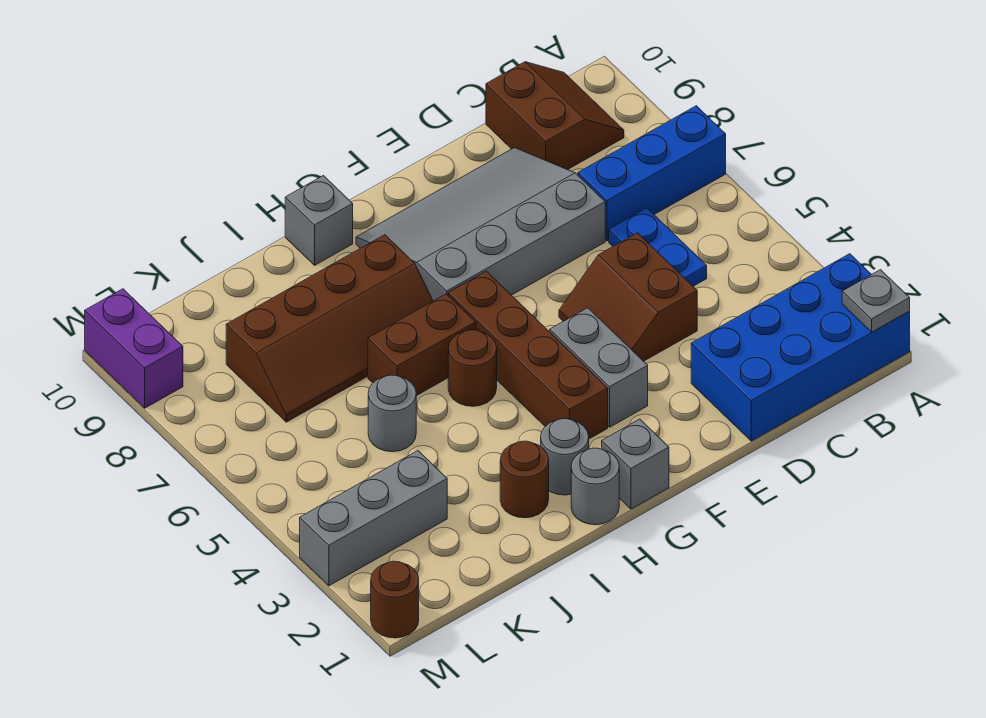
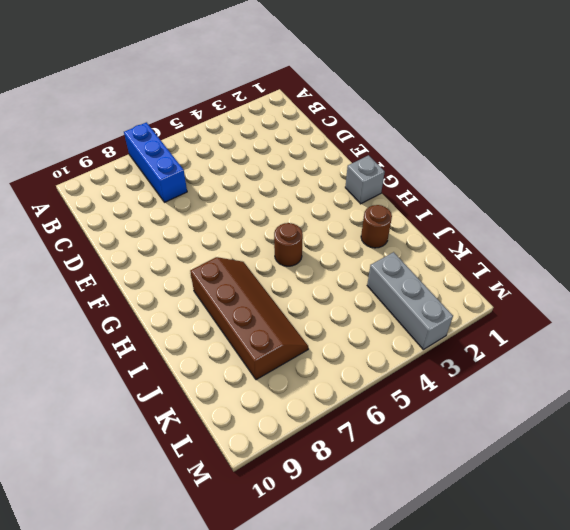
none -> blue 2x4 brick [691,254,910,441]
none -> brown 2x2 slope [486,62,624,170]
none -> blue 1x2 plate [609,208,707,286]

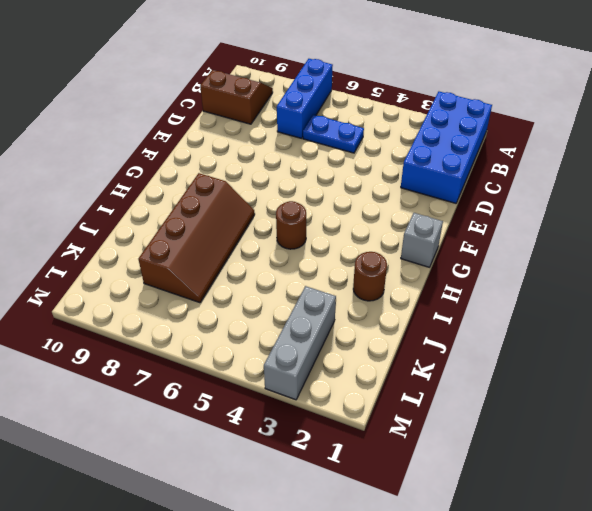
none -> brown 2x2 slope [559,233,697,361]
none -> grey 3x4 slope [356,148,605,301]
none -> grey 1x2 brick [550,308,648,427]

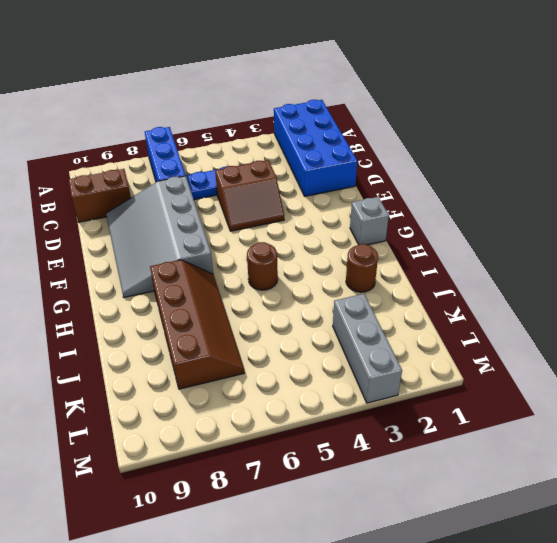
none -> grey 1x2 brick [550,308,648,427]
none -> brown 1x4 brick [448,271,608,439]
none -> grey 1x1 round brick [571,448,619,525]

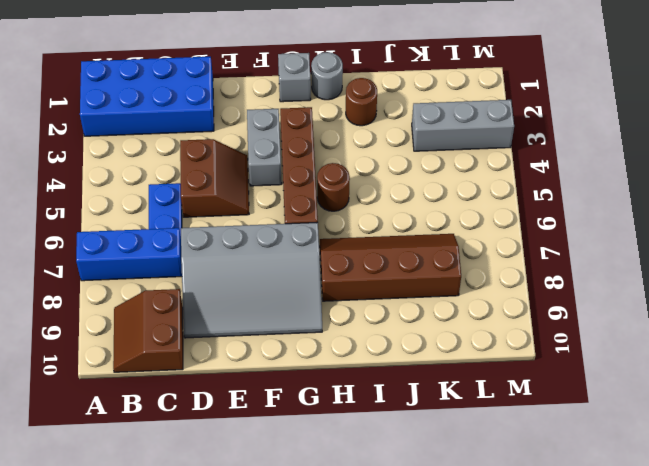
none -> grey 1x1 round brick [541,419,589,495]
none -> brown 1x2 brick [368,294,476,396]
none -> grey 1x1 brick [285,176,353,265]

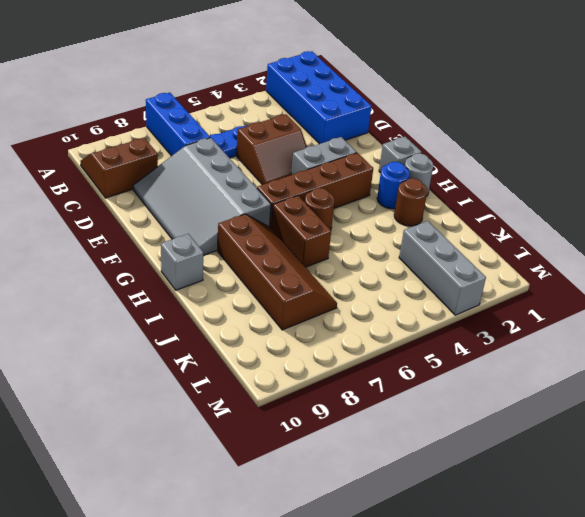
blue 1x1 round brick [377,162,410,209] -> grey 1x1 round brick [541,419,589,495]
none -> grey 1x1 round brick [368,375,416,452]
none -> brown 1x1 round brick [371,561,419,638]
none -> purple 1x2 brick [85,289,183,408]

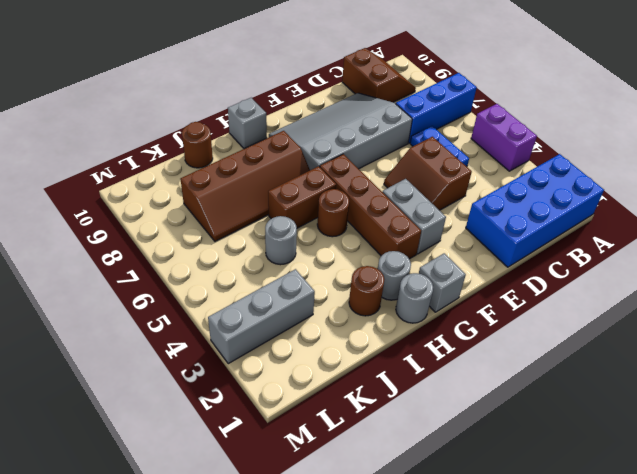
purple 1x2 brick [471,104,537,171] -> purple 1x2 brick moved to [85,289,183,408]
brown 1x1 round brick [182,122,213,168] -> brown 1x1 round brick moved to [371,561,419,638]
none -> grey 1x1 plate [842,270,910,332]

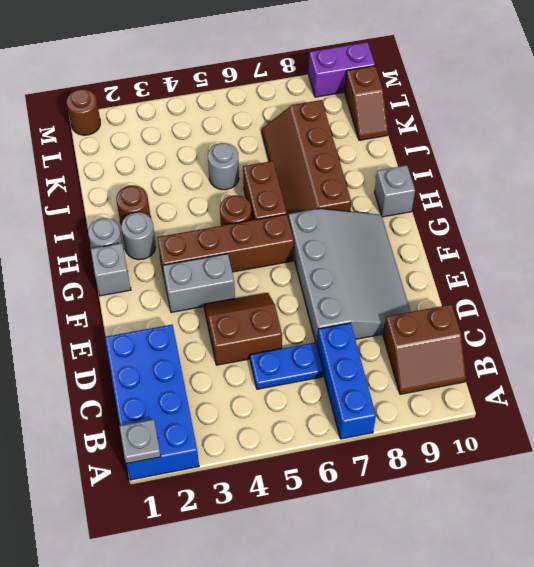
brown 1x2 slope [345,66,388,140] -> none
none -> grey 1x3 brick [300,451,447,586]

